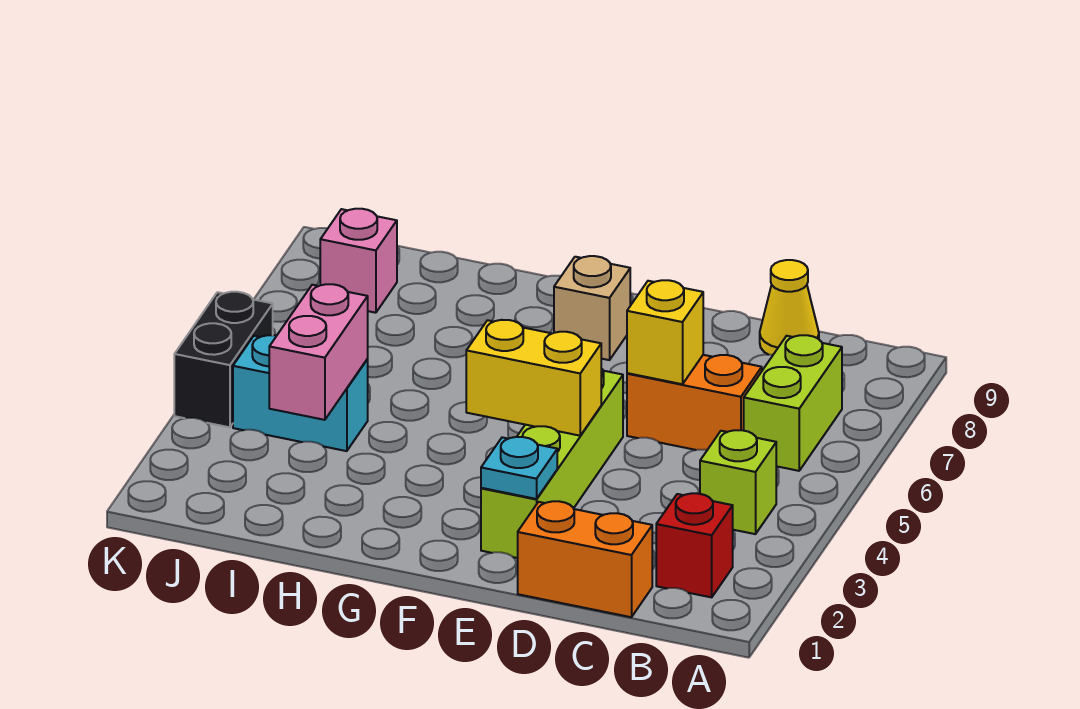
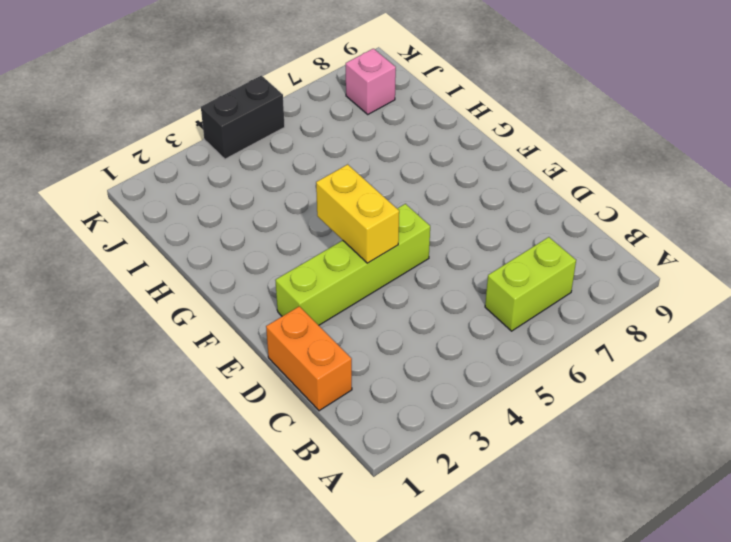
none -> red 1x1 brick [656,493,733,597]
none -> lime 1x1 brick [700,430,776,534]
none -> orange 1x2 brick [627,355,762,450]

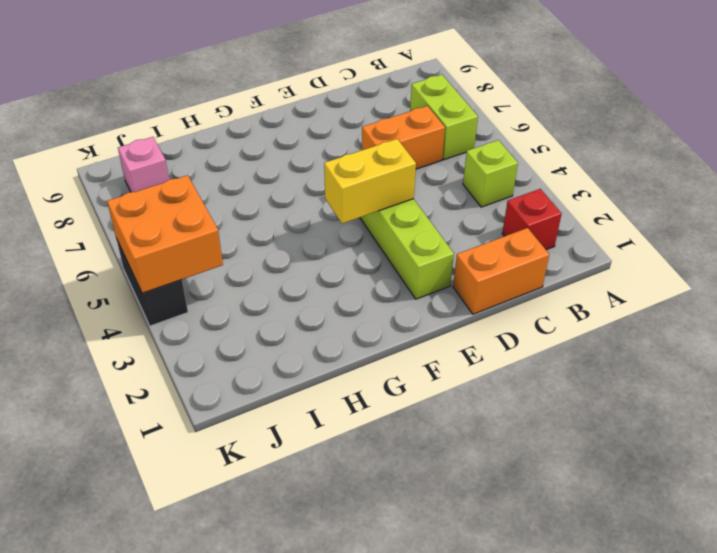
orange 2x2 brick [107,175,223,293] -> none
none -> yellow 1x1 cone [760,260,819,355]
none -> tan 1x1 brick [554,256,630,360]
none -> cyan 1x2 brick [233,335,368,451]

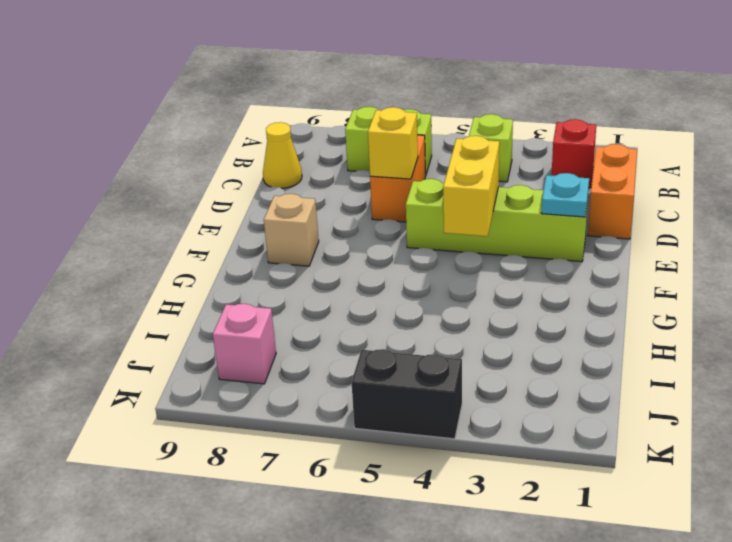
none -> cyan 1x2 brick [233,335,368,451]
none -> pink 1x2 brick [269,284,368,420]

